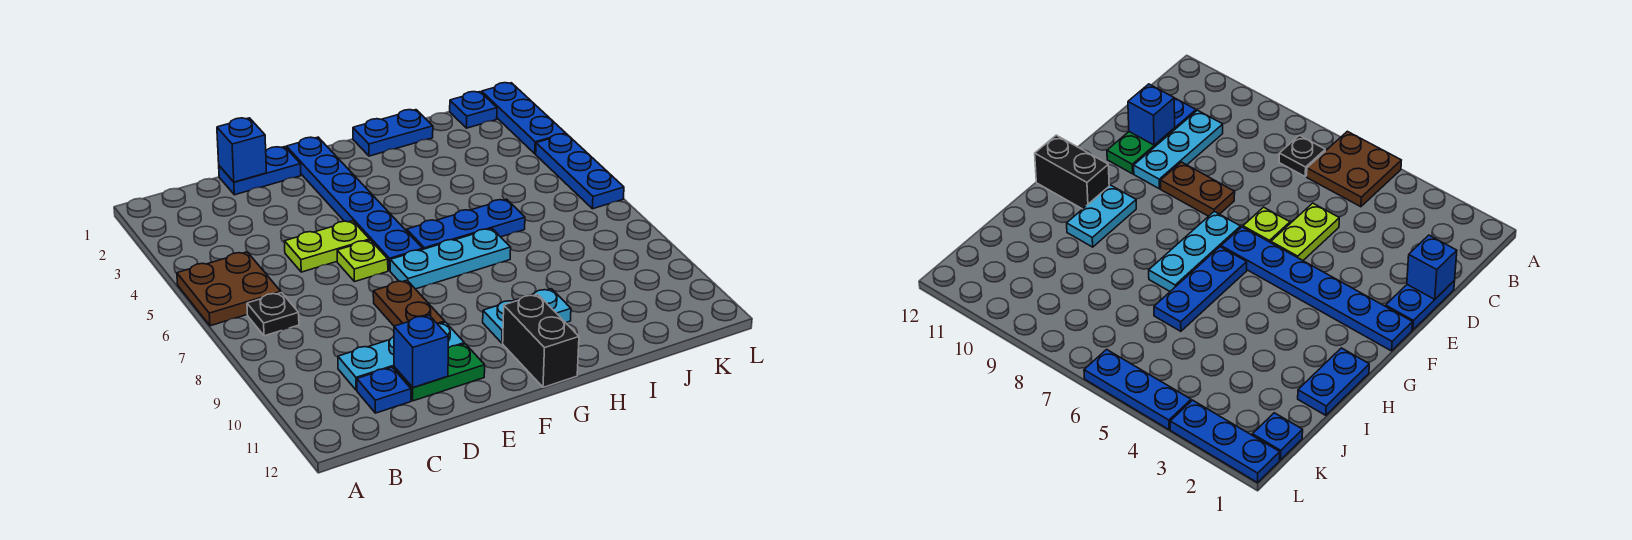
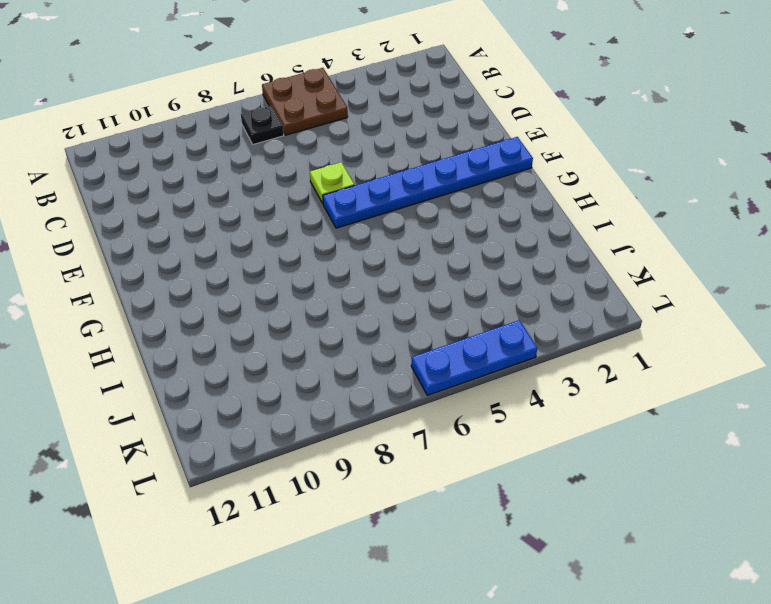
none -> cyan 1x3 plate [338,322,464,390]
none -> blue 1x1 plate [357,367,411,413]
none -> blue 1x2 plate [219,147,301,195]

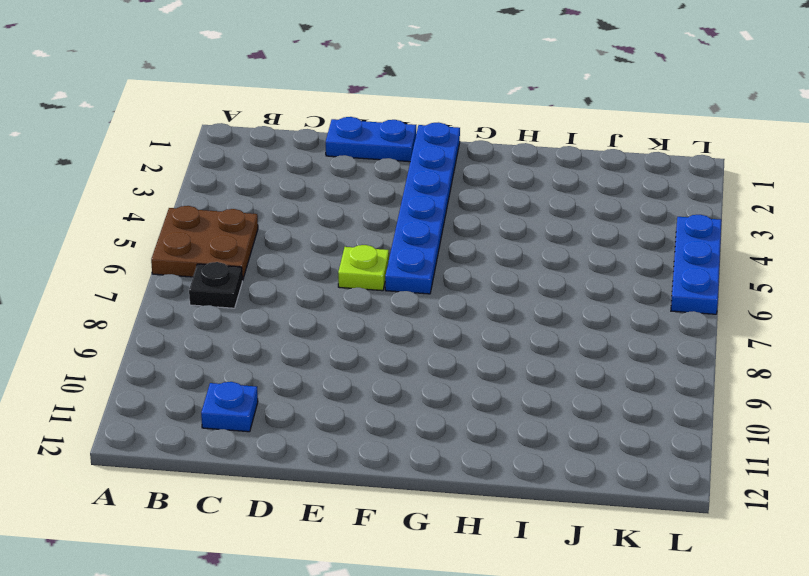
none -> cyan 1x3 plate [338,322,464,390]
none -> lime 1x2 plate [285,221,370,272]
none -> green 1x2 plate [394,344,485,401]

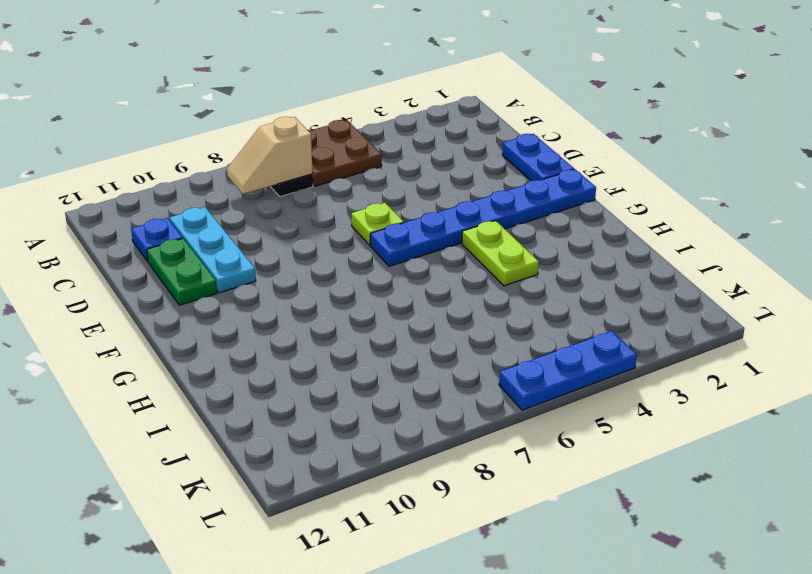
tan 1x2 slope [227,117,313,194] -> none
lime 1x2 plate [462,221,539,286] -> lime 1x2 plate moved to [285,221,370,272]
none -> brown 1x2 plate [373,280,445,326]
none -> cyan 1x3 plate [390,229,511,289]
none -> blue 1x3 plate [407,199,525,249]

